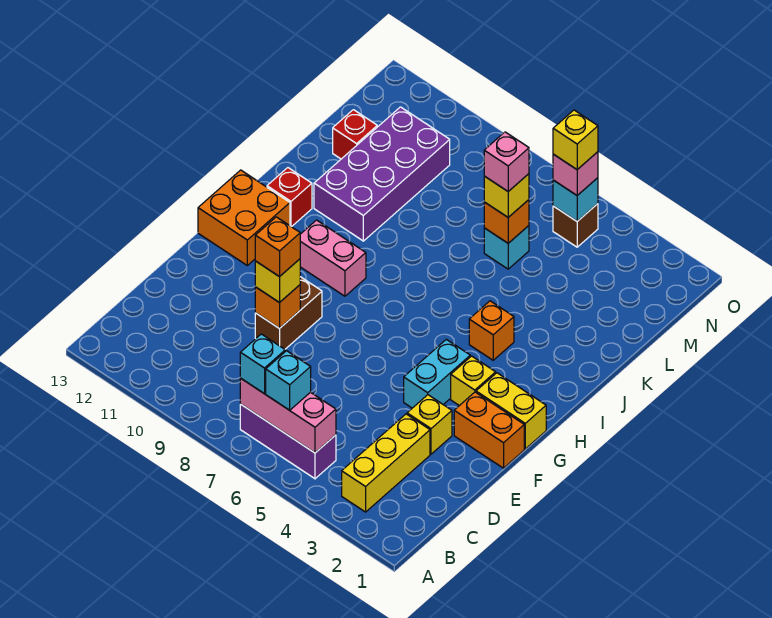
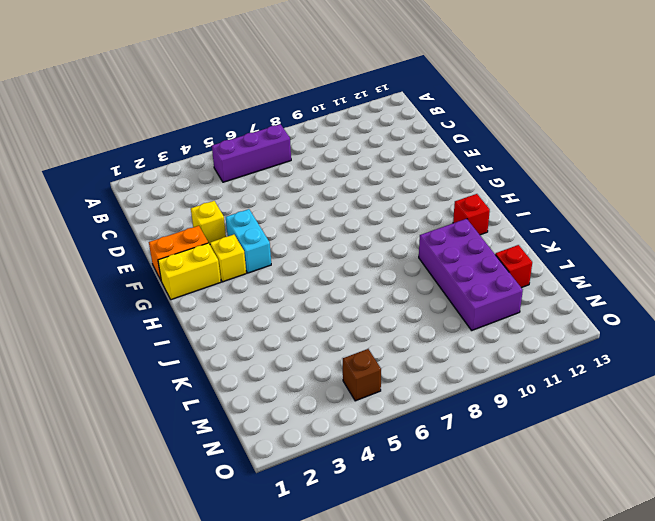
none -> yellow 1x3 brick [342,414,430,512]
none -> brown 1x2 brick [255,277,322,349]
none -> orange 2x2 brick [198,170,290,265]

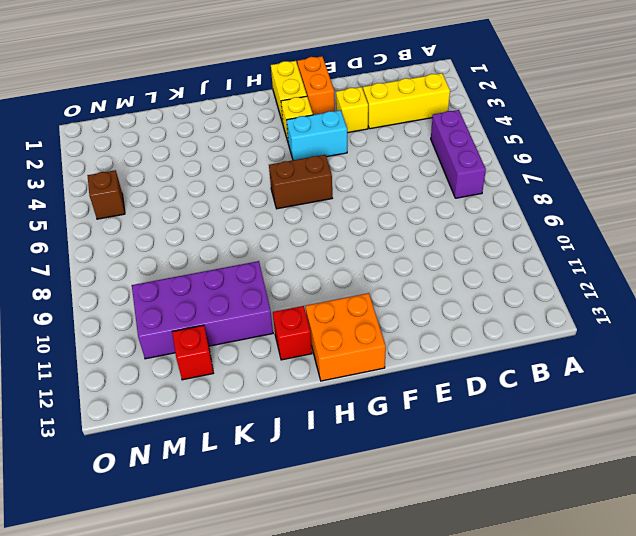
brown 1x2 brick [269,155,332,209] -> brown 1x2 brick moved to [255,277,322,349]
none -> pink 1x2 brick [300,220,366,296]
none -> orange 1x1 brick [469,301,514,360]
none -> cyan 1x1 brick [484,226,529,269]

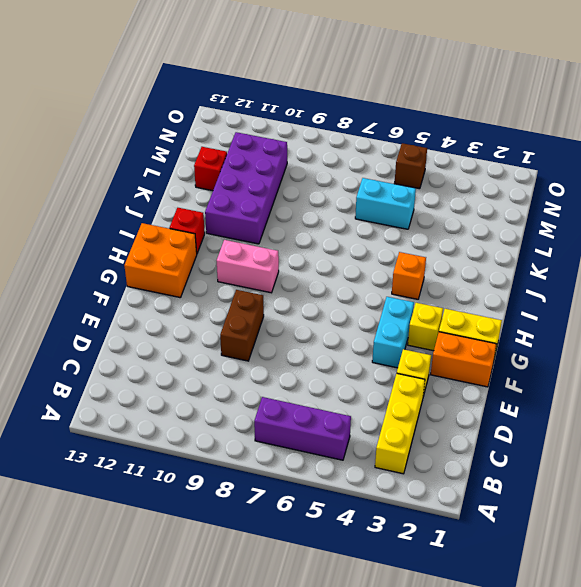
cyan 1x2 brick [355,178,416,229] -> cyan 1x1 brick [484,226,529,269]
none -> pink 1x3 brick [240,378,336,453]
none -> orange 1x1 brick [255,285,300,328]
none -> orange 1x1 brick [484,200,529,243]

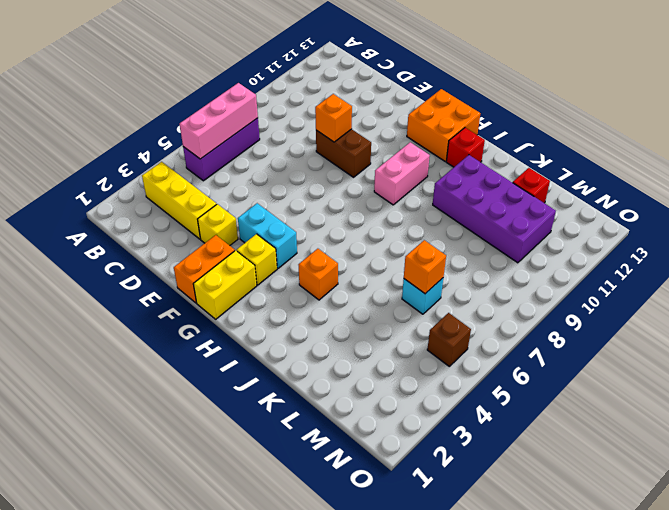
none -> cyan 1x1 brick [553,178,598,221]
none -> cyan 1x1 brick [266,351,311,410]
none -> cyan 1x1 brick [240,334,285,394]

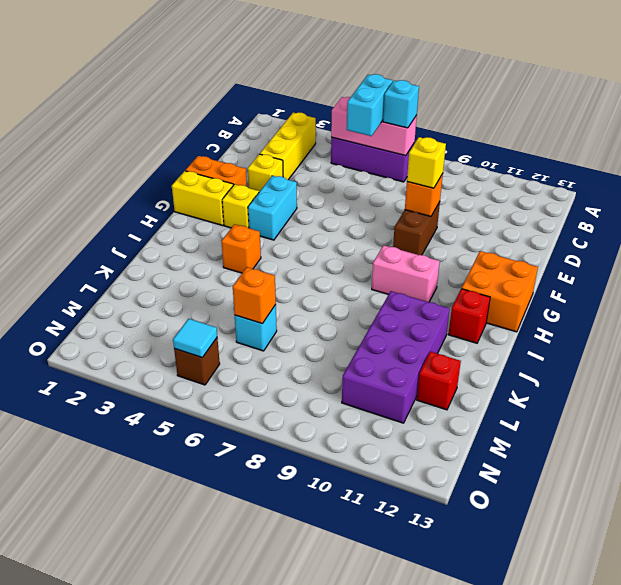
cyan 1x2 brick [347,74,393,136] -> cyan 1x1 brick [266,351,311,410]
cyan 1x1 tile [173,319,217,357] -> cyan 1x1 brick [553,178,598,221]
none -> yellow 1x1 brick [484,174,529,217]
none -> pink 1x1 brick [553,152,598,195]
none -> orange 1x1 brick [255,217,300,277]

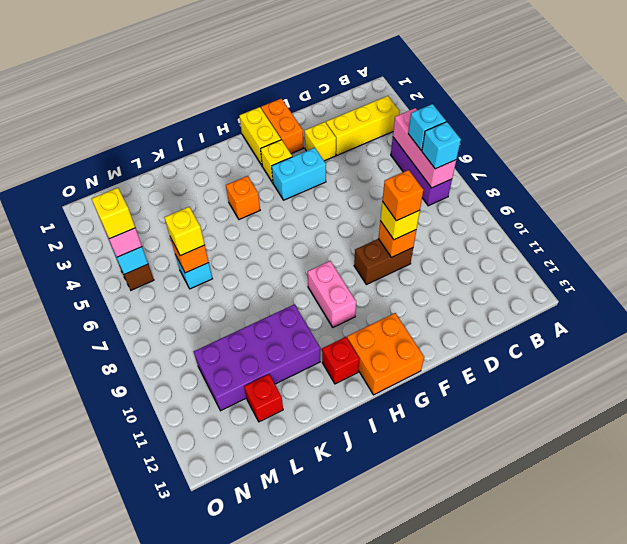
none -> pink 1x1 brick [484,132,529,191]

